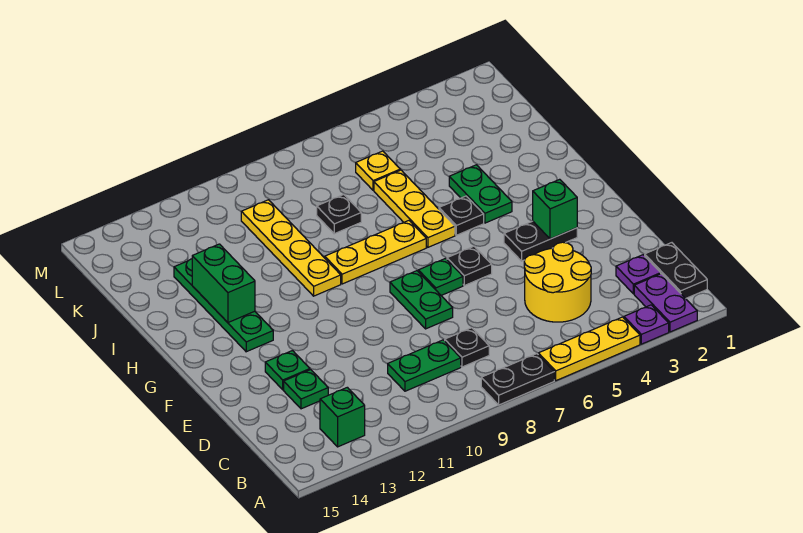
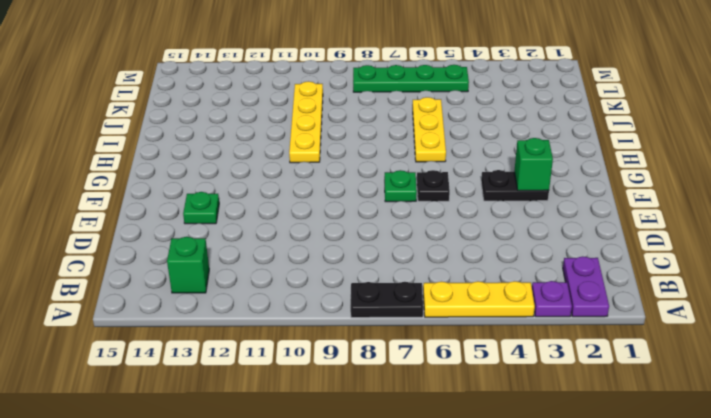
green 1x4 plate [353,65,469,92] -> green 1x4 plate turned to [174,259,273,352]
none -> black 1x2 plate [645,243,707,299]
none -> purple 1x1 plate [616,255,661,294]
none -> yellow 2x2 round brick [524,242,591,322]

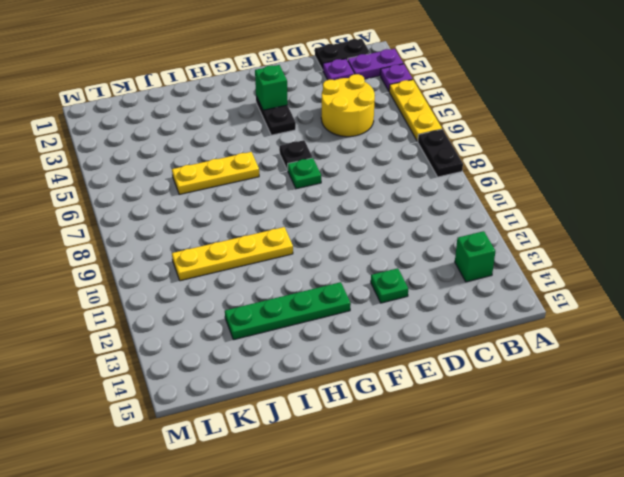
none -> black 1x1 plate [445,328,489,367]
none -> green 1x2 plate [388,340,461,391]
none -> green 1x1 plate [284,370,328,409]

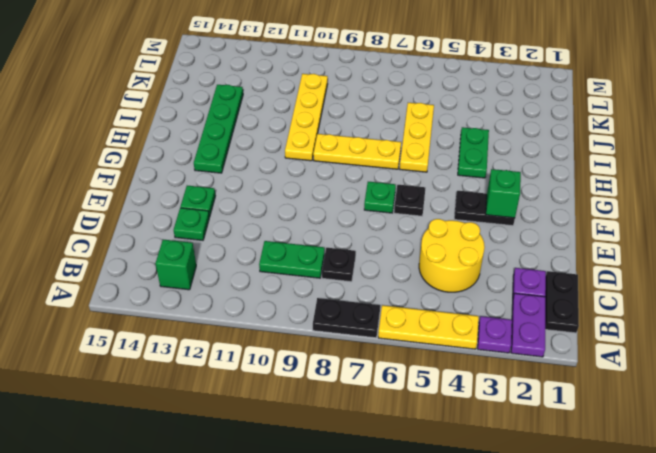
none -> green 1x2 plate [390,271,453,329]
none -> black 1x1 plate [439,196,484,235]
none -> black 1x1 plate [317,195,361,234]

